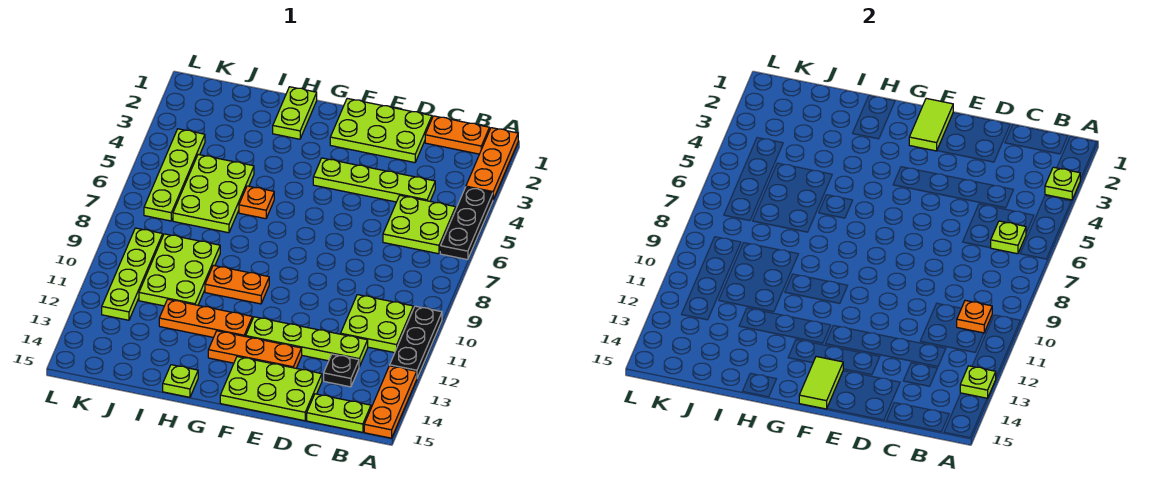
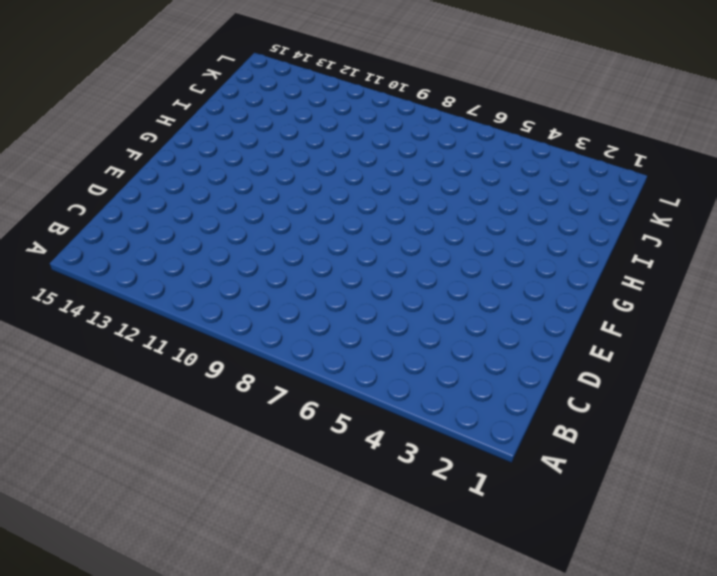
none -> orange 1x3 plate [466,128,518,199]
none -> black 1x3 plate [440,187,493,260]
none -> black 1x3 plate [390,306,442,378]

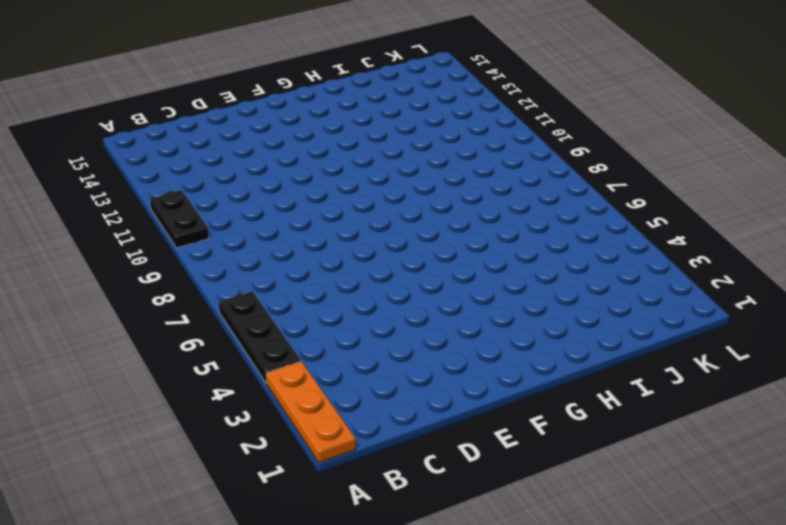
black 1x2 plate [150,190,209,248] -> black 1x3 plate [390,306,442,378]
none -> orange 1x3 plate [364,366,417,438]
none -> orange 1x2 plate [425,116,489,154]
none -> lime 2x2 plate [383,195,456,254]

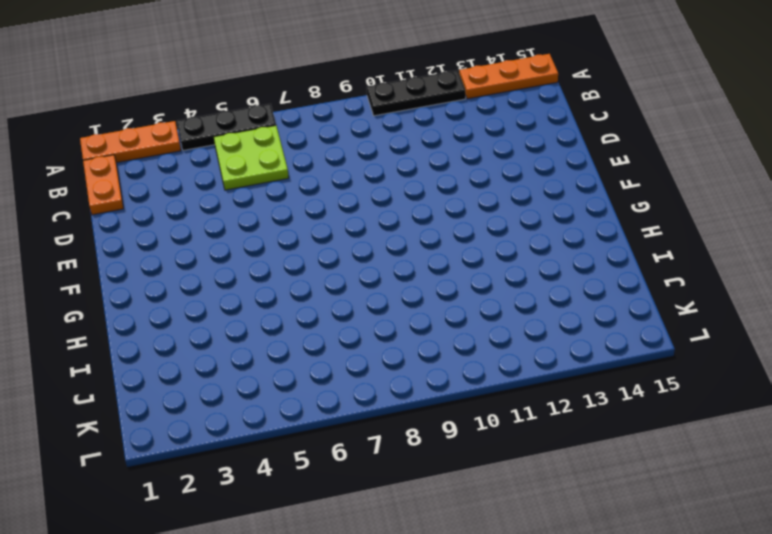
none -> lime 2x2 plate [341,295,413,353]
none -> lime 1x2 plate [307,394,371,432]
none -> lime 1x4 plate [313,158,435,202]

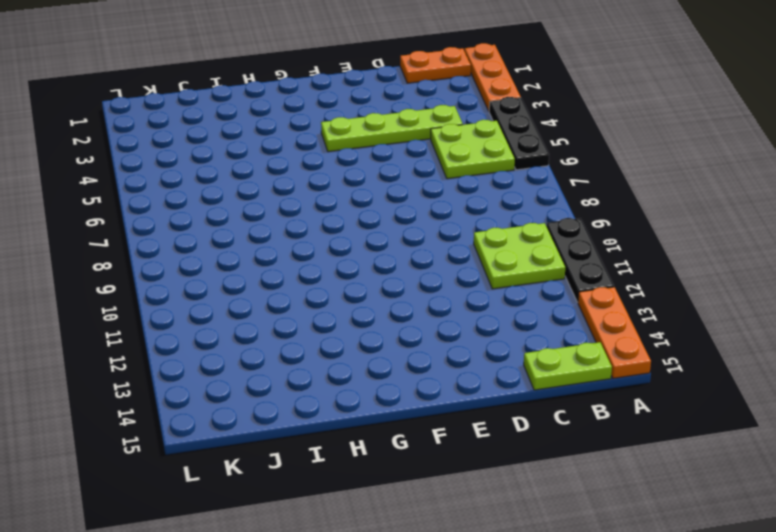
none -> lime 1x4 plate [246,317,368,367]
none -> black 1x1 plate [324,354,359,387]
none -> lime 2x3 plate [330,98,432,163]

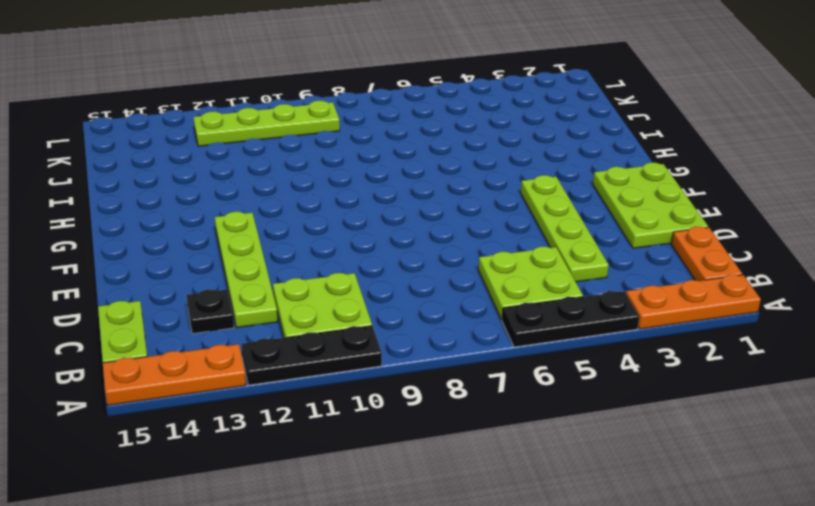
none -> lime 2x3 plate [220,357,322,421]
none -> orange 1x3 plate [208,331,302,368]
none -> orange 1x2 plate [205,265,269,304]

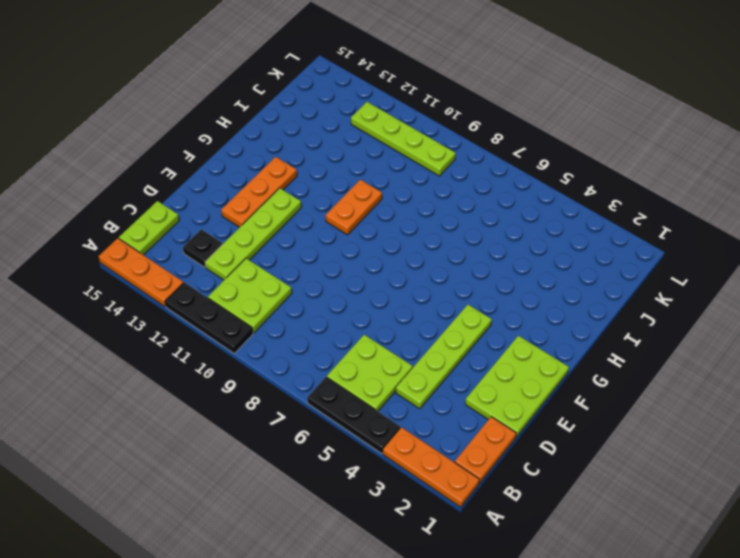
none -> lime 2x3 plate [220,357,322,421]
none -> orange 1x3 plate [159,299,252,337]
none -> lime 1x2 plate [273,87,317,139]

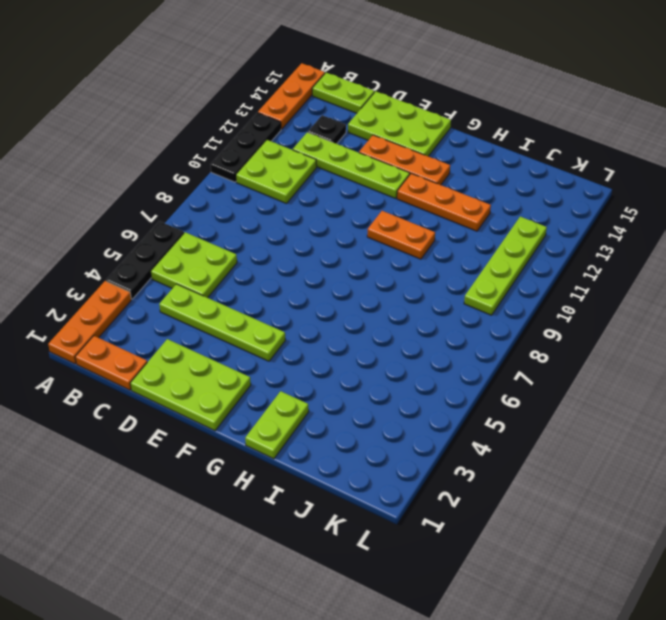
none -> orange 1x1 plate [239,186,274,219]
none -> lime 1x1 plate [163,365,198,397]
none -> lime 2x3 plate [173,155,254,233]

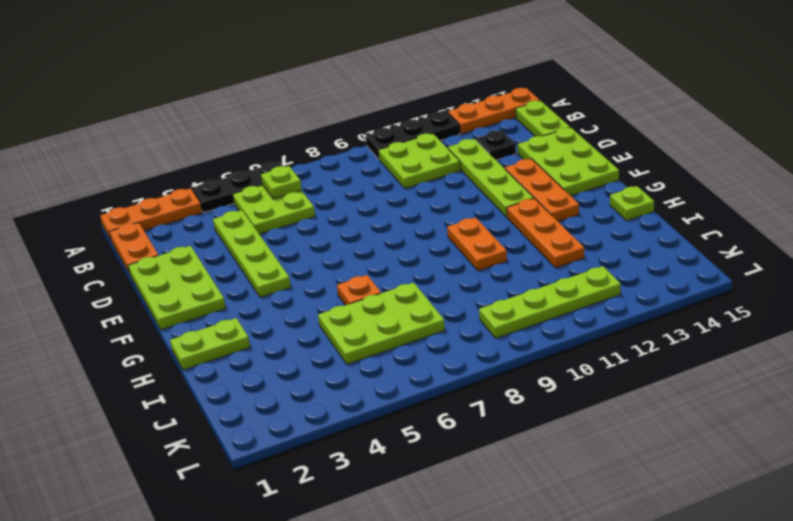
none -> lime 2x3 plate [139,234,220,306]
none -> lime 1x4 plate [144,129,205,221]
none -> lime 1x1 plate [1045,167,1080,200]

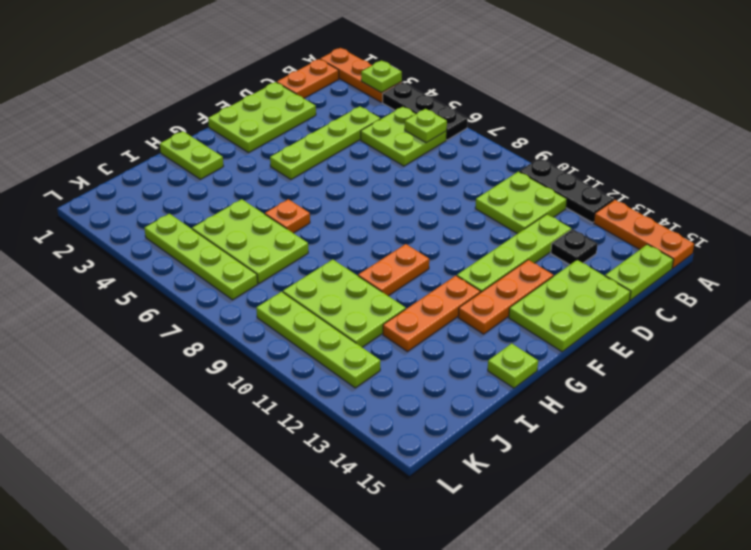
none -> lime 1x1 plate [960,366,996,398]
none -> orange 1x1 plate [957,300,992,333]
none -> lime 1x2 tile [909,98,953,151]

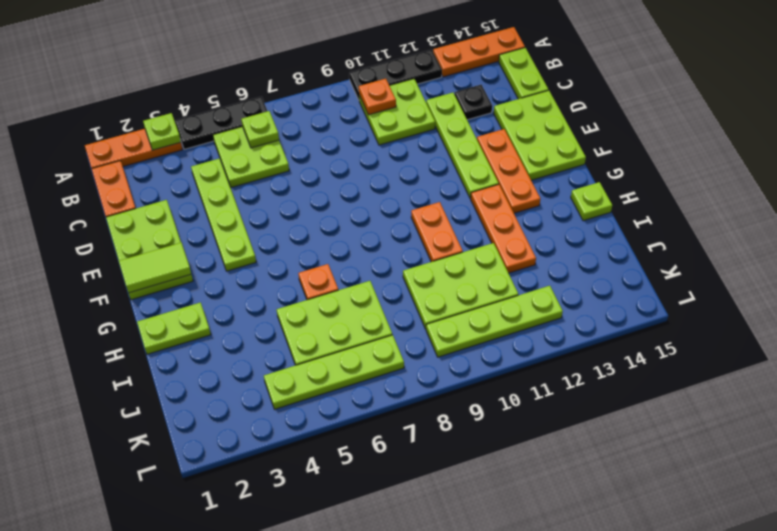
none -> lime 1x1 plate [960,366,996,398]
none -> lime 1x2 tile [799,357,843,409]

